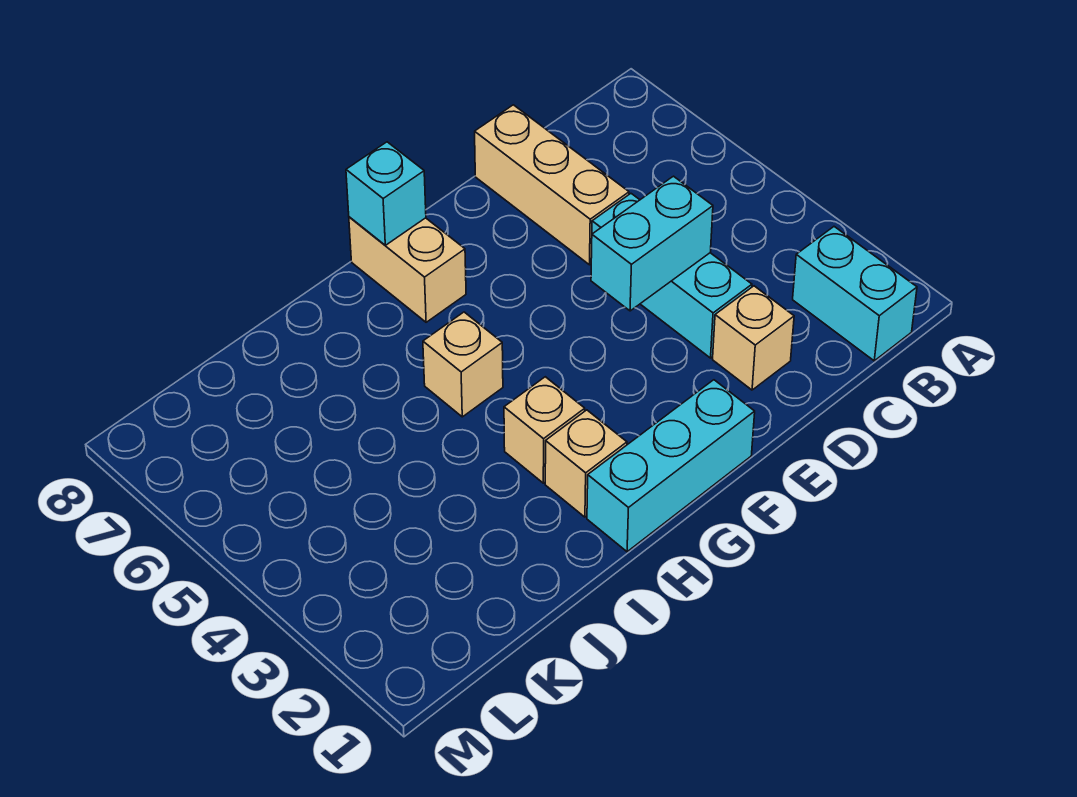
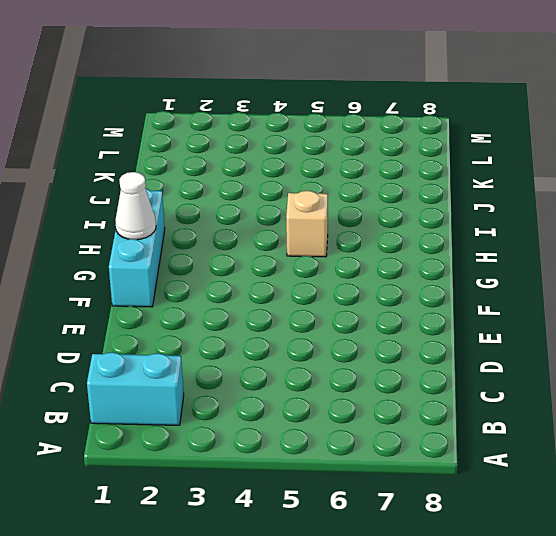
white 1x1 cone [115,172,156,240] -> none
none -> tan 1x1 brick [713,286,794,390]
none -> cyan 1x3 brick [592,194,752,358]

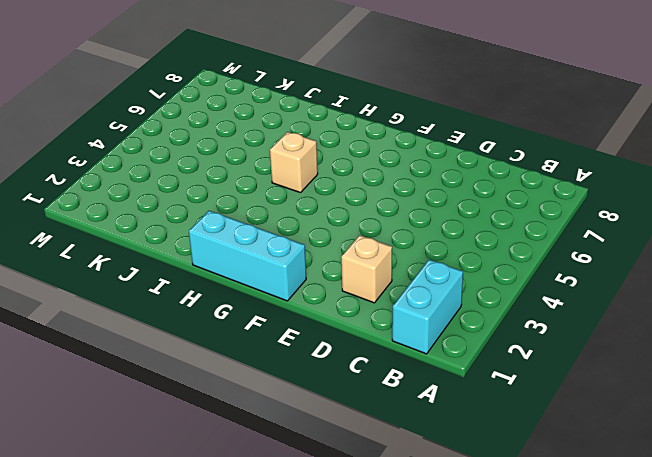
none -> cyan 1x3 brick [592,194,752,358]
none -> tan 1x3 brick [475,105,629,265]

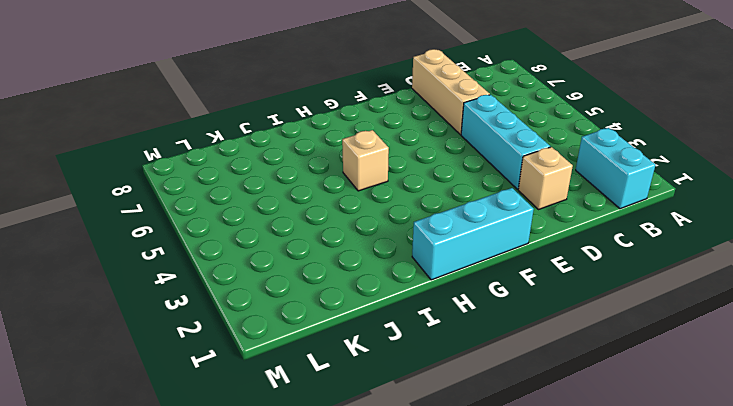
none -> tan 1x2 brick [349,217,466,322]
none -> tan 1x1 brick [545,410,627,517]

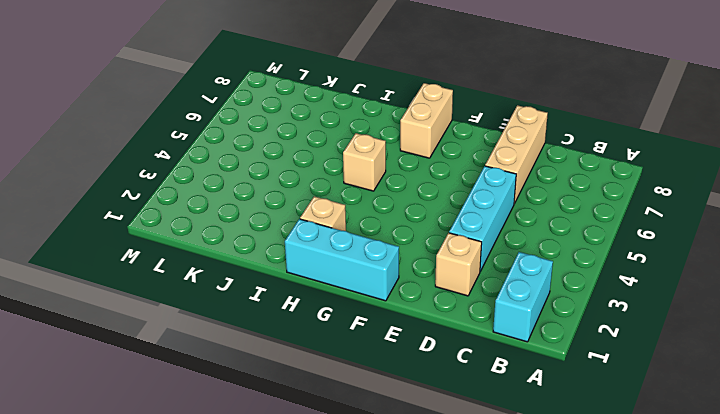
none -> tan 1x1 brick [504,377,585,483]
none -> cyan 1x2 brick [591,176,713,311]

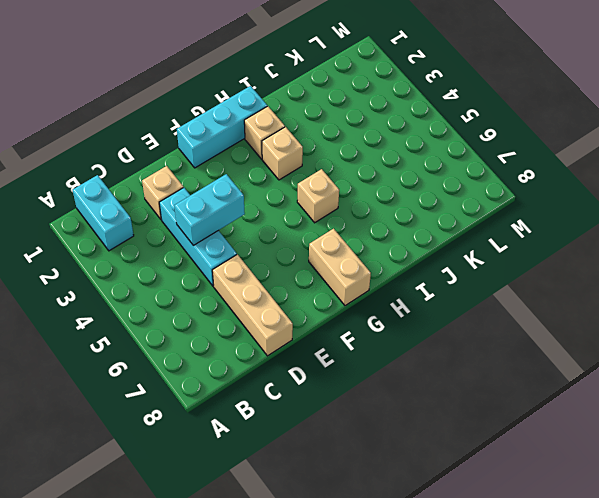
none -> cyan 1x1 brick [346,142,426,245]

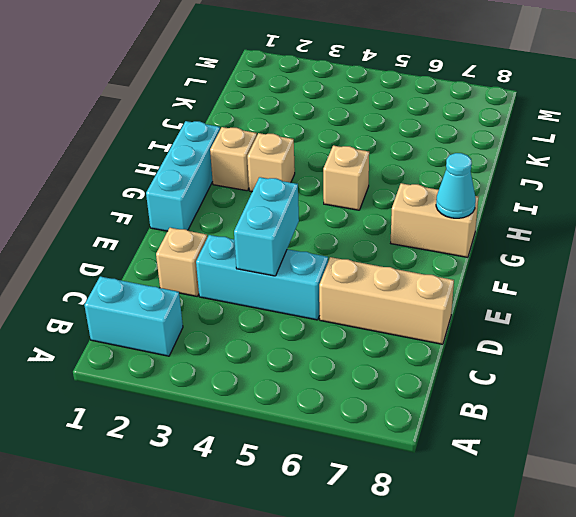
cyan 1x1 cone [436,153,476,218] -> cyan 1x1 brick [346,142,426,245]

